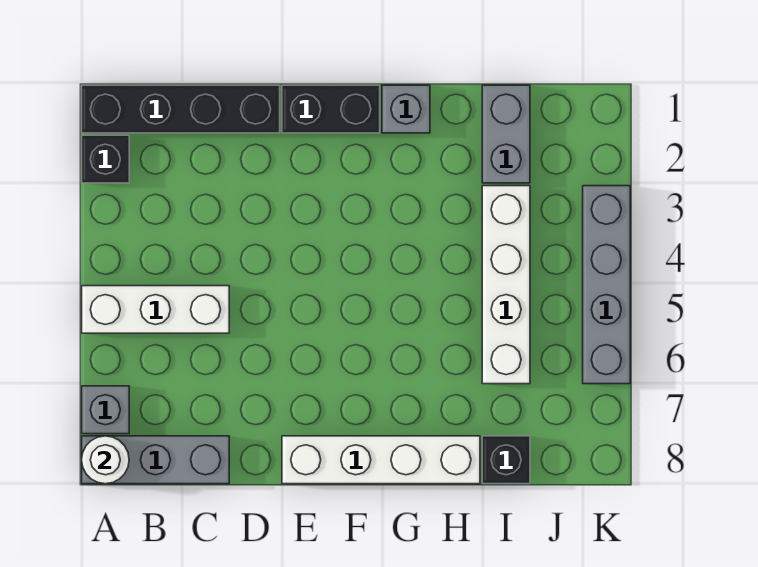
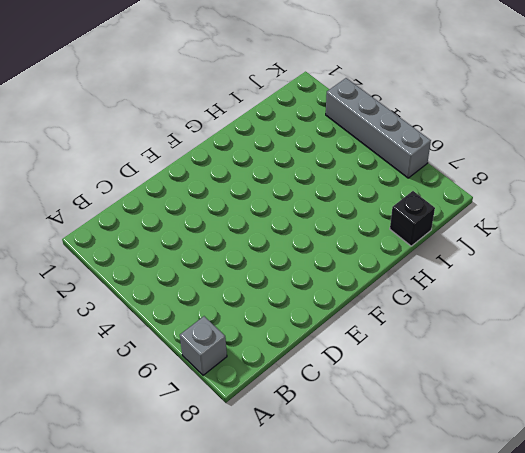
none -> black 1x4 brick [82,85,280,133]
none -> black 1x1 brick [82,135,129,183]
none -> white 1x3 brick [82,286,229,333]

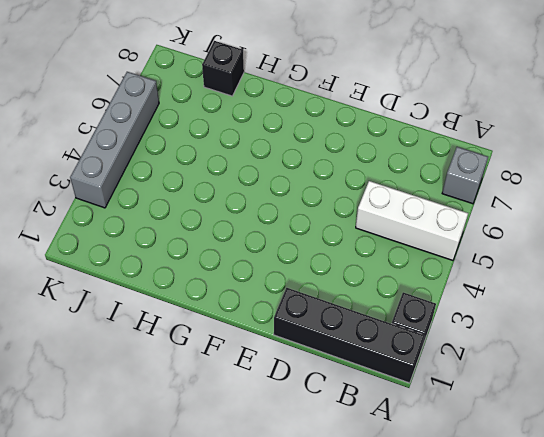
none -> grey 1x3 brick [82,436,229,484]
none -> black 1x2 brick [282,85,380,133]
none -> white 1x4 brick [282,436,480,484]

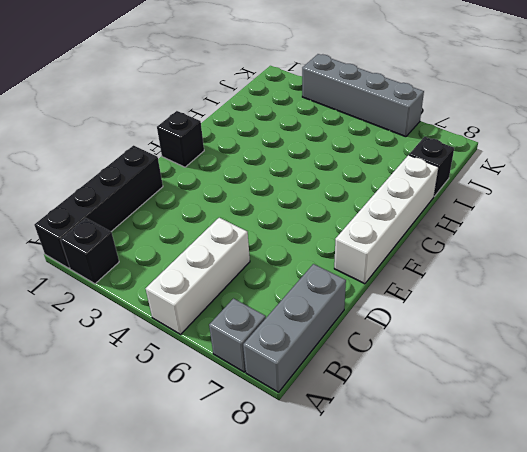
black 1x1 brick [157,111,204,167] -> black 1x2 brick [282,85,380,133]
none -> grey 1x1 brick [382,85,430,133]
none -> grey 1x2 brick [482,85,530,183]
none -> white 1x4 brick [482,186,530,384]

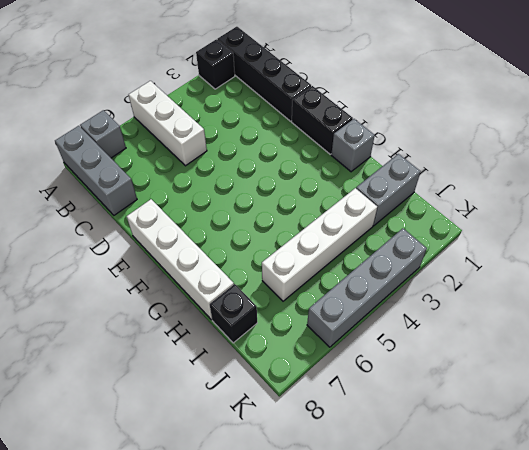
none -> white 1x1 round brick [82,436,129,484]

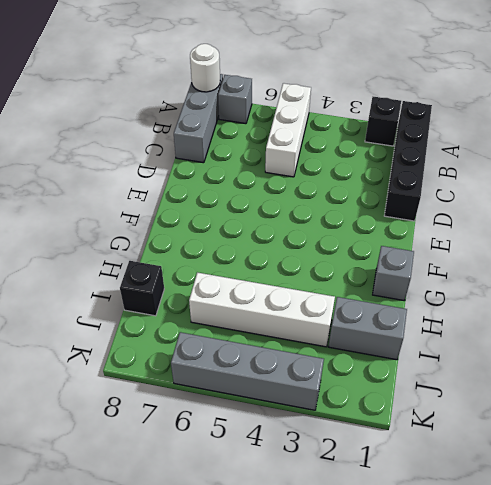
none -> black 1x2 brick [282,85,380,133]
none -> white 1x4 brick [282,436,480,484]

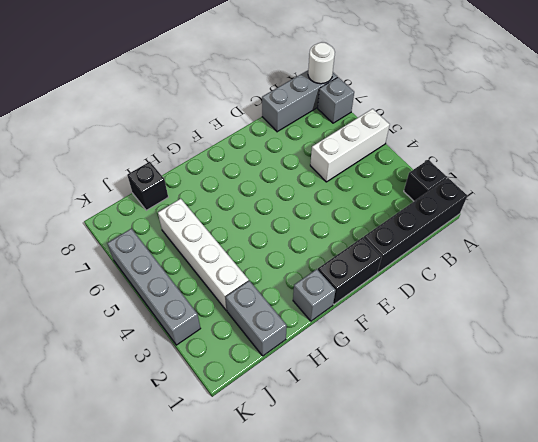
none -> white 1x4 brick [282,436,480,484]

